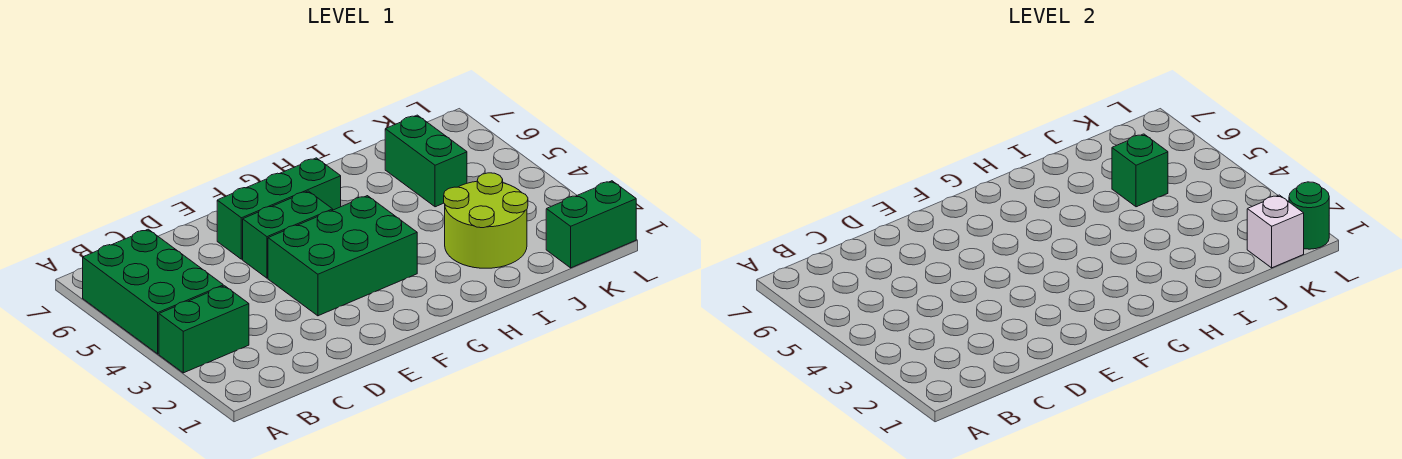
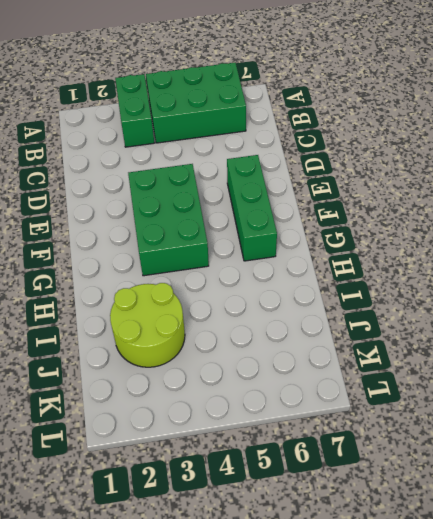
none -> green 1x2 brick [243,191,333,278]
none -> green 1x2 brick [385,115,467,207]

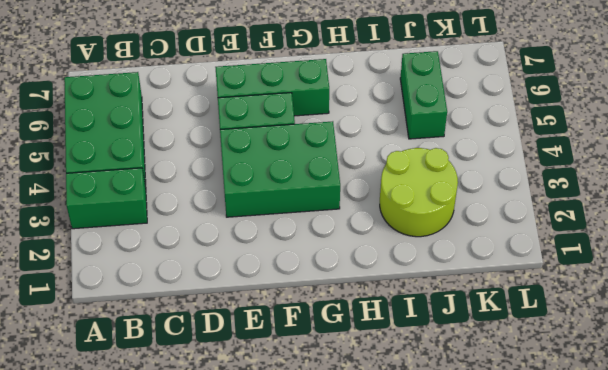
none -> green 1x2 brick [546,181,636,268]
none -> green 1x1 brick [1112,134,1168,207]

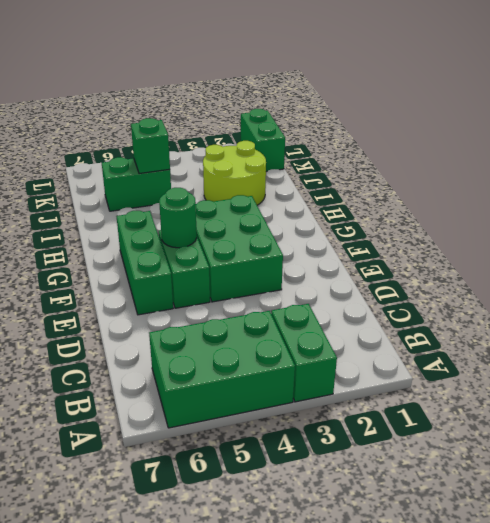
green 1x1 round brick [159,188,197,248] -> green 1x1 round brick moved to [1289,182,1329,249]
none -> white 1x1 brick [1247,195,1304,268]

